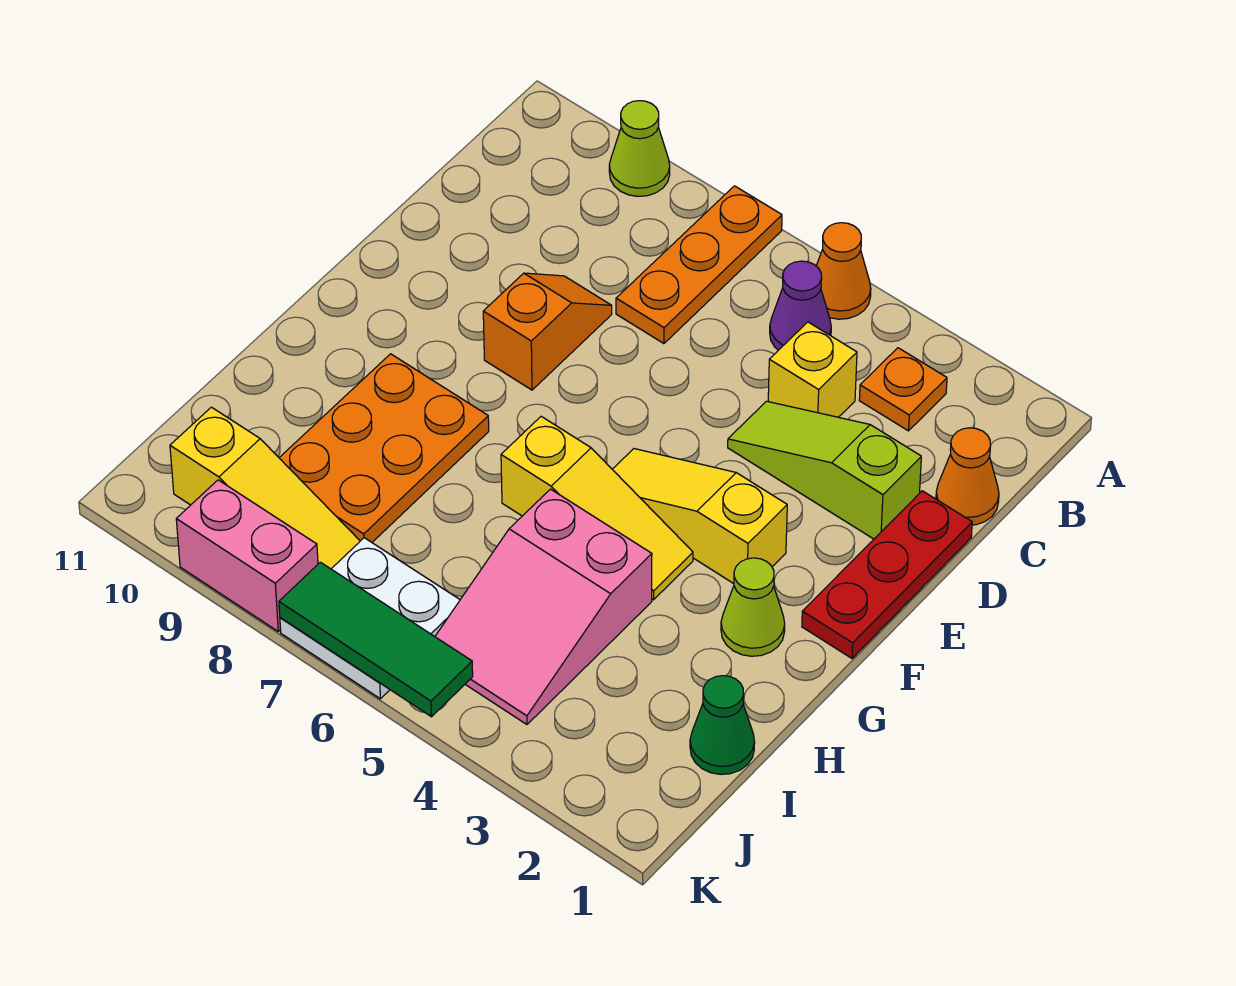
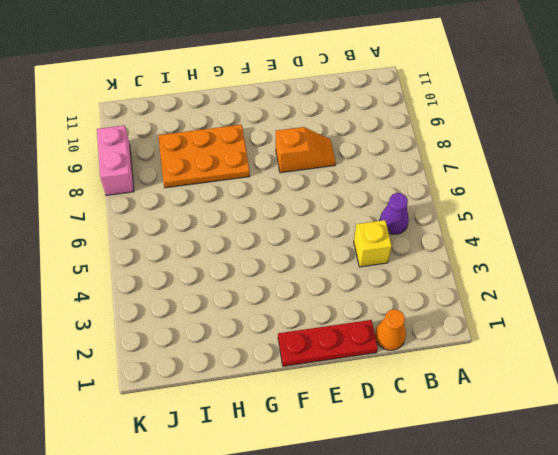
none -> orange 1x1 cone [816,223,871,319]
none -> orange 1x3 plate [616,186,782,344]
none -> lime 1x1 cone [609,101,670,196]

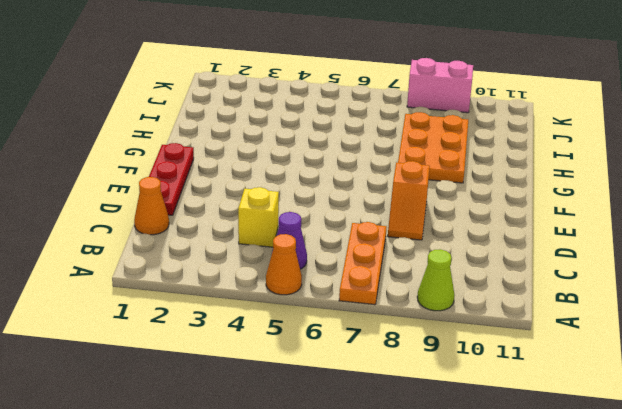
none -> orange 1x1 plate [859,348,947,431]
none -> lime 1x3 slope [728,401,921,539]
none -> yellow 1x3 slope [612,449,787,584]

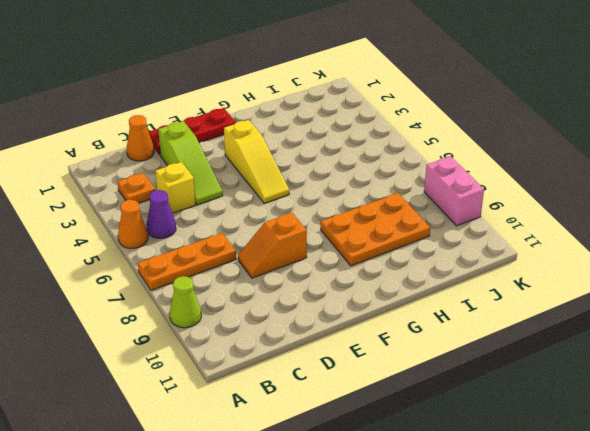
none -> lime 1x1 cone [721,558,785,656]
none -> yellow 1x3 slope [501,416,693,600]
none -> pink 2x3 slope [435,489,652,724]

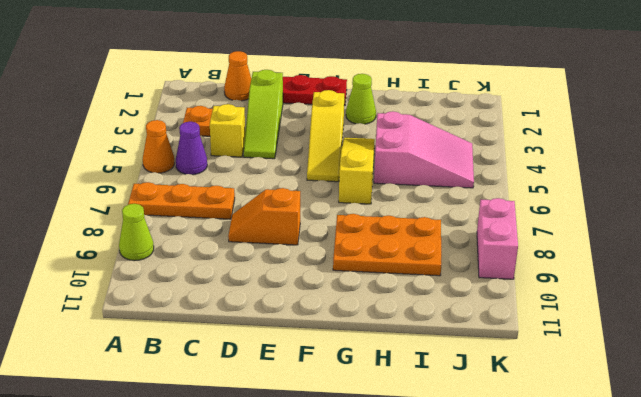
none -> green 1x1 cone [690,676,755,774]
none -> white 2x2 plate [280,538,460,699]
none -> yellow 1x3 slope [170,407,360,569]

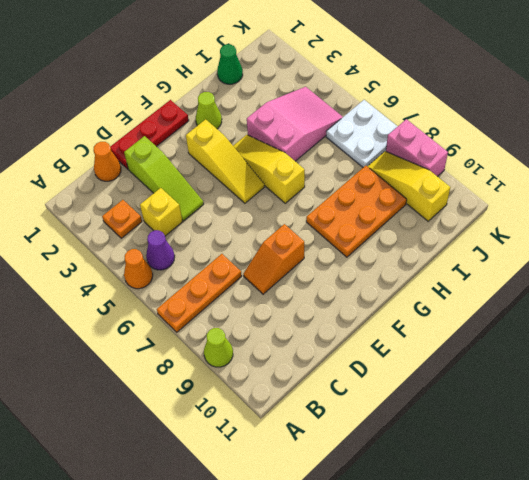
none -> green 1x3 tile [279,562,473,717]

